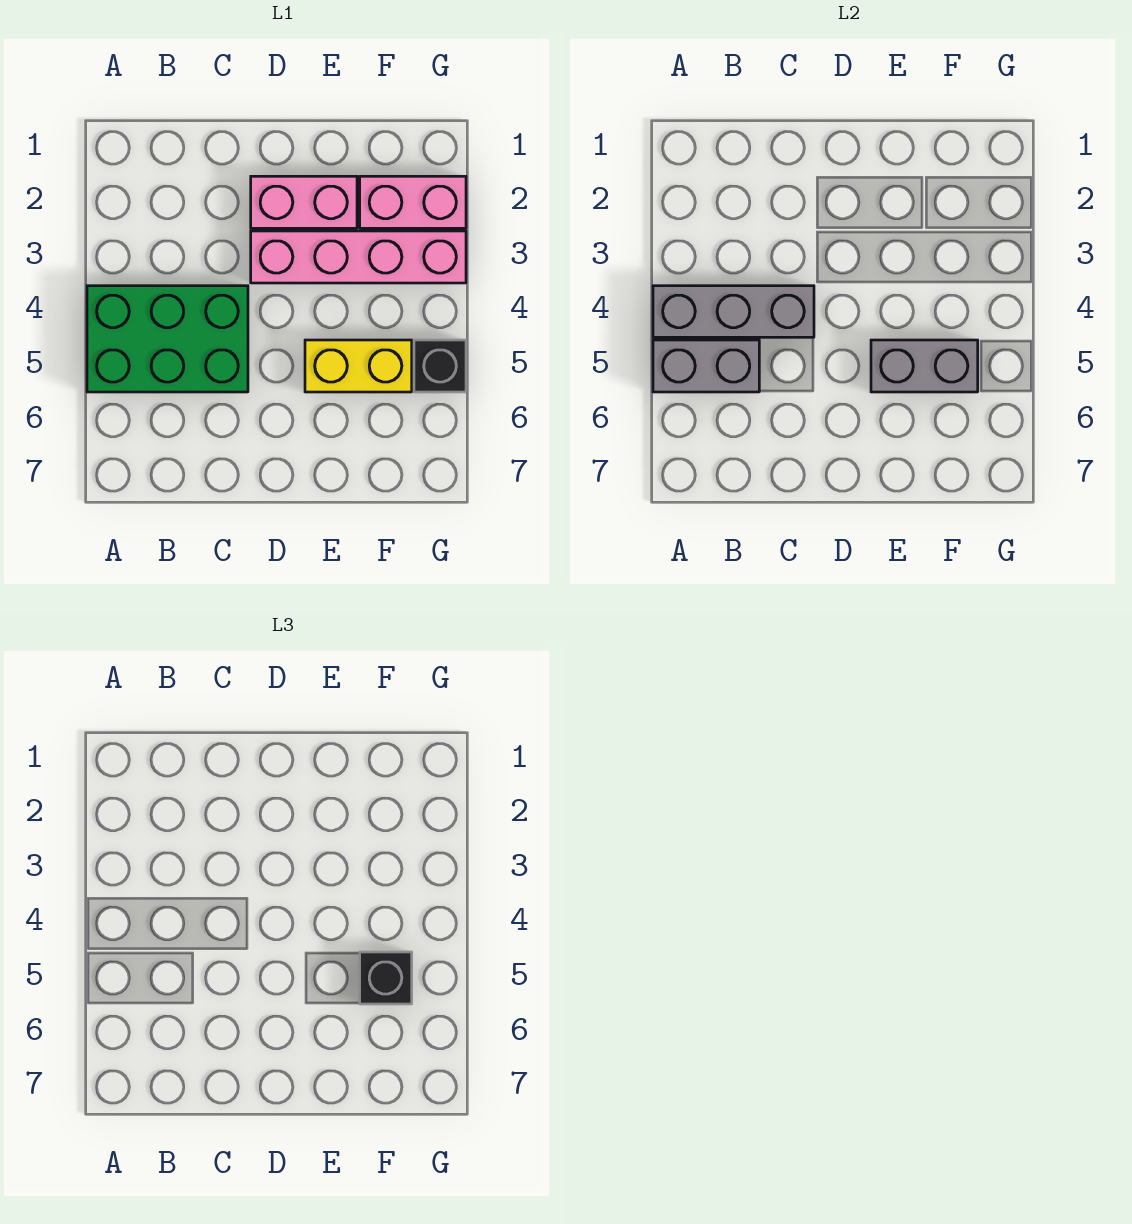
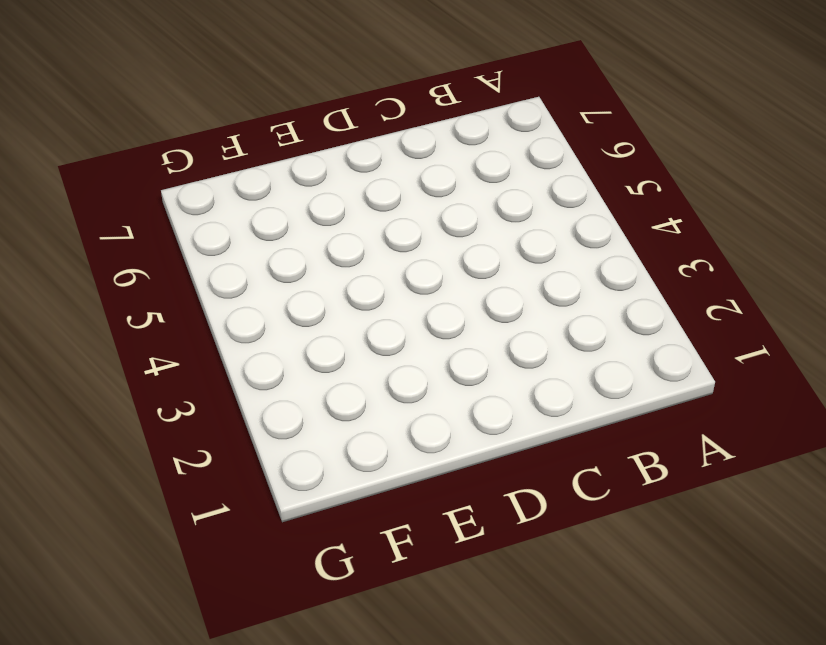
none -> green 2x3 brick [87,286,248,392]
none -> pink 1x2 brick [251,176,357,228]

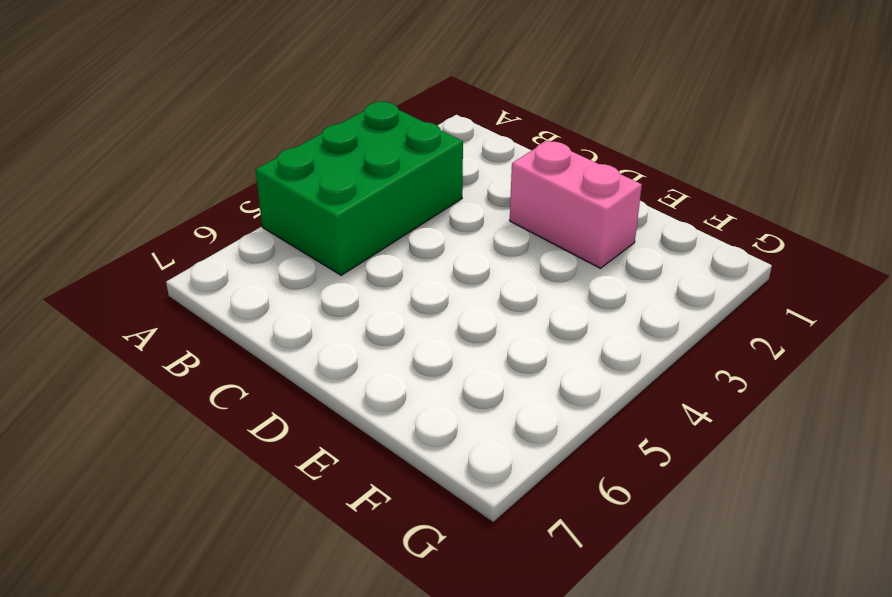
green 2x3 brick [255,102,463,275] -> green 2x3 brick turned to [87,286,248,392]
none -> pink 1x4 brick [251,231,466,283]
none -> yellow 1x2 brick [305,340,412,392]

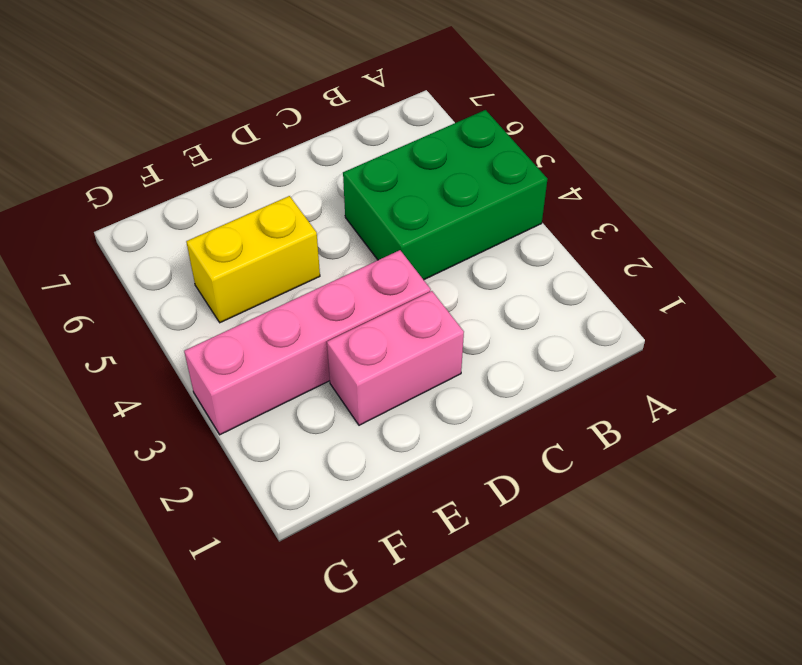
none -> pink 1x2 brick [360,176,466,228]
none -> black 1x1 brick [414,340,466,392]

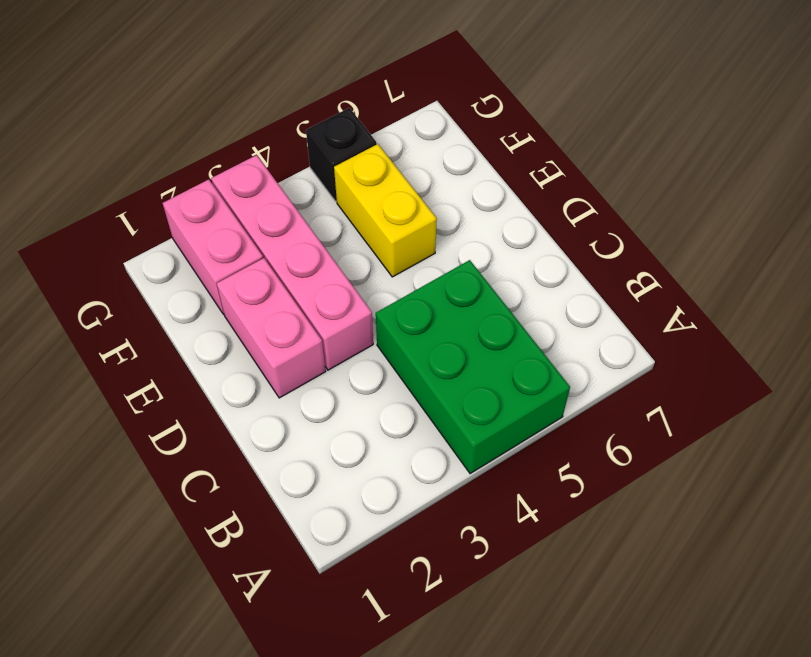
none -> grey 1x3 brick [653,286,814,337]
none -> grey 1x2 brick [653,340,759,392]

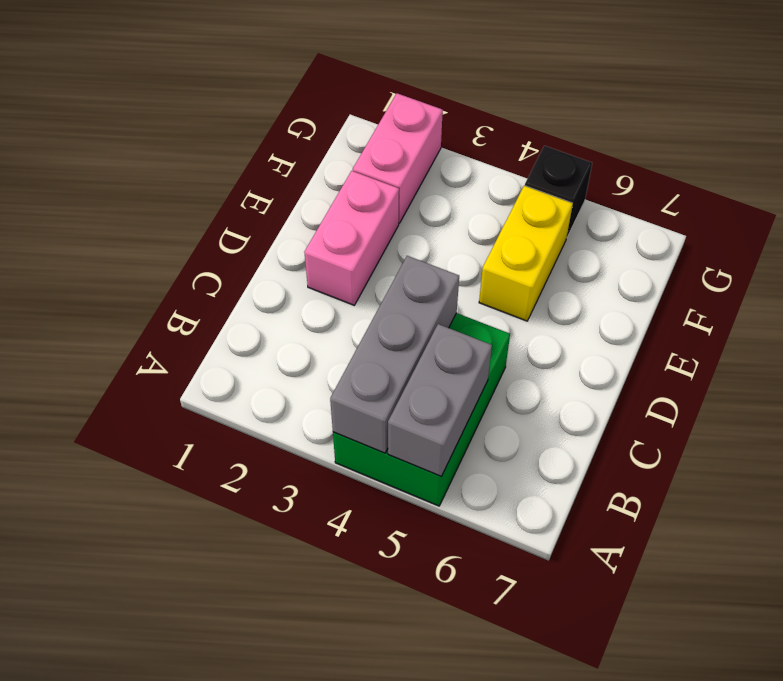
none -> pink 1x4 brick [251,231,466,283]
none -> grey 1x2 brick [871,340,978,392]

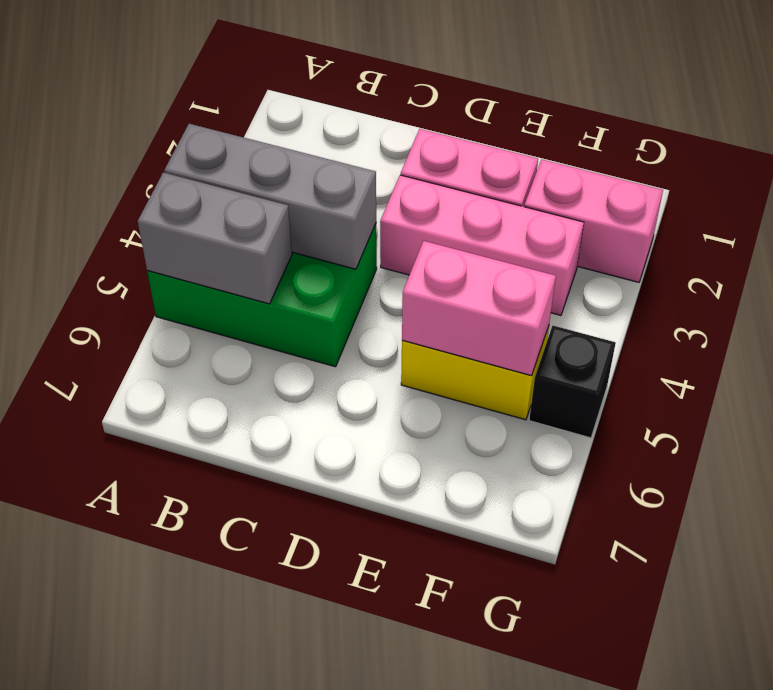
pink 1x3 brick [380,175,584,315] -> pink 1x4 brick [251,231,466,283]
pink 1x2 brick [402,241,556,376] -> grey 1x2 brick [871,340,978,392]
none -> black 1x1 brick [360,952,412,1004]

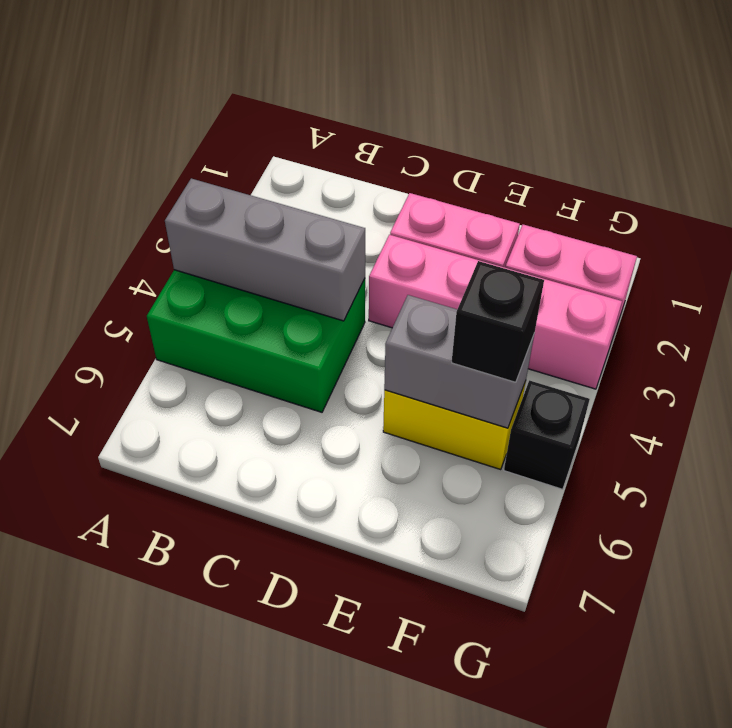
none -> grey 1x2 brick [653,340,759,392]

